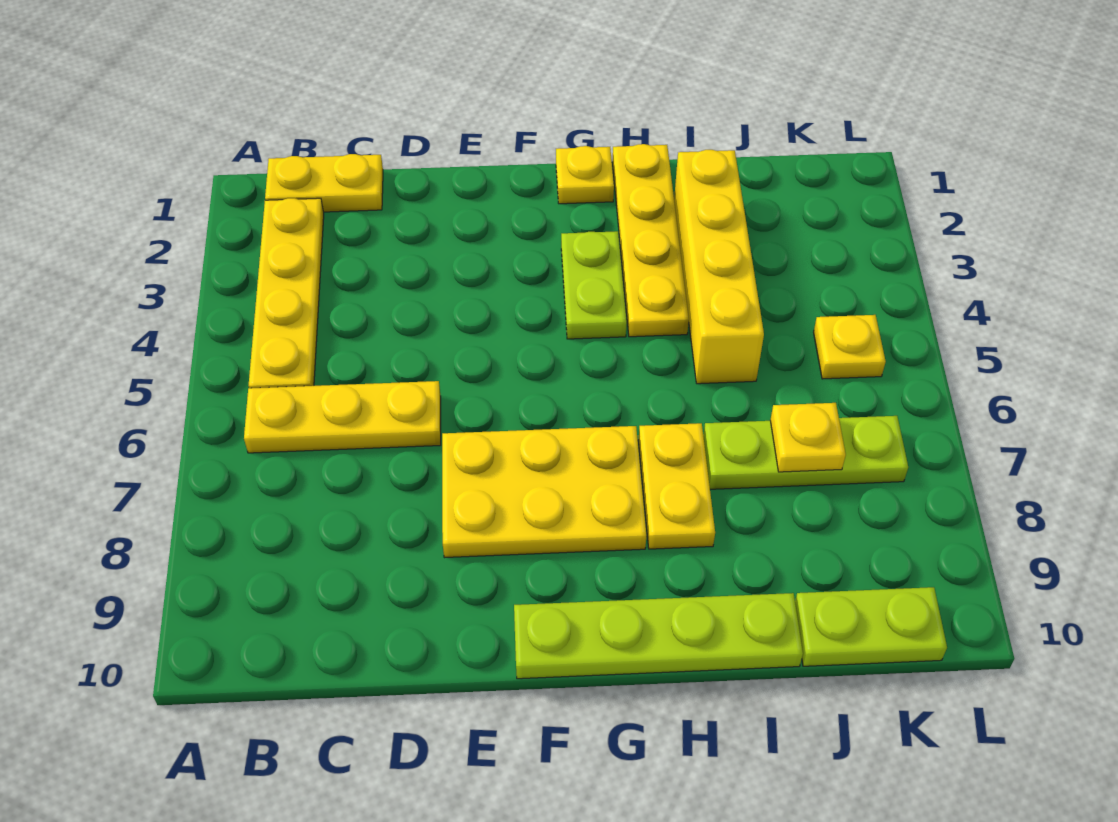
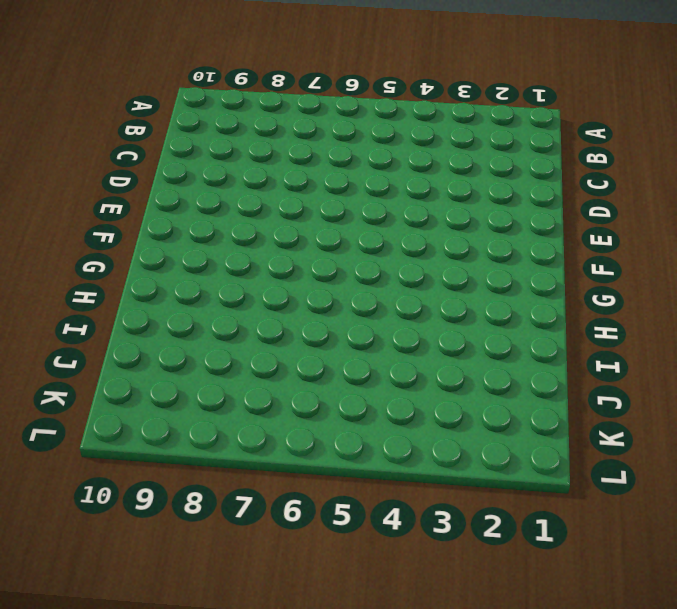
none -> yellow 1x2 plate [265,154,383,212]
none -> yellow 1x4 plate [249,198,324,388]
none -> yellow 1x3 plate [244,381,441,453]

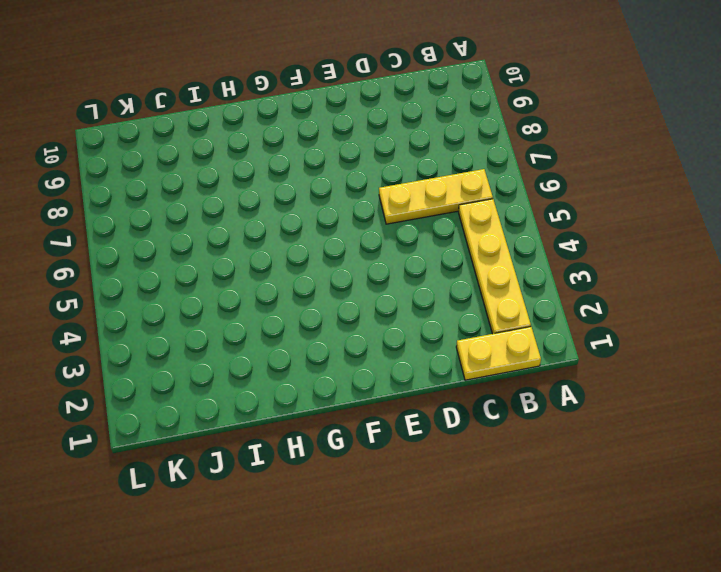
none -> yellow 2x3 plate [442,426,646,558]
none -> lime 1x4 plate [514,593,803,679]
none -> yellow 1x1 plate [556,146,614,204]

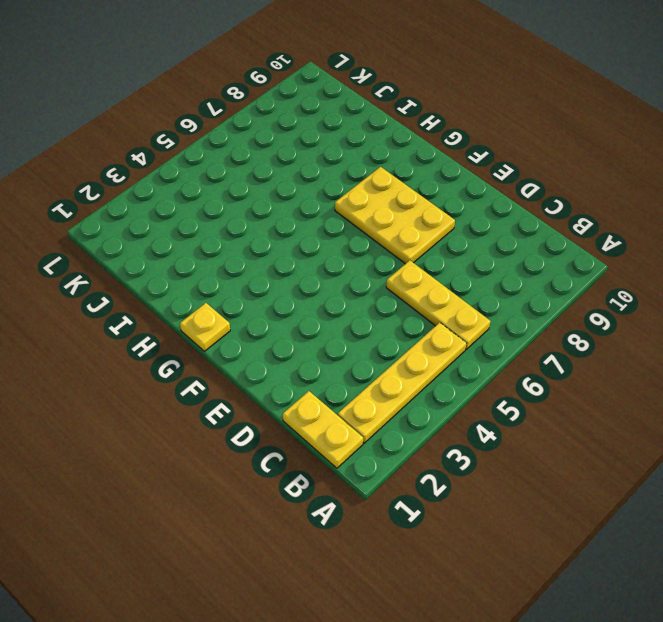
none -> lime 1x4 plate [514,593,803,679]
none -> lime 1x2 plate [561,231,627,339]
none -> yellow 1x4 plate [612,144,689,337]

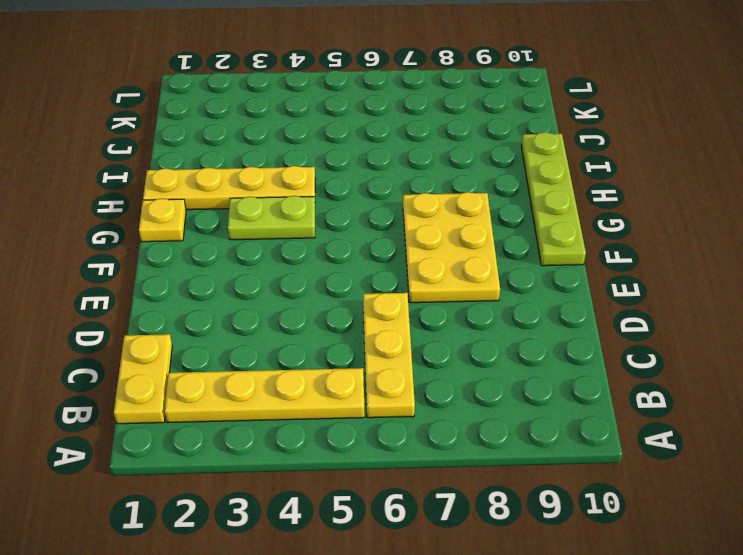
none -> yellow 1x2 plate [638,423,715,549]
none -> yellow 1x4 brick [674,150,764,384]
none -> lime 1x3 plate [703,416,908,489]

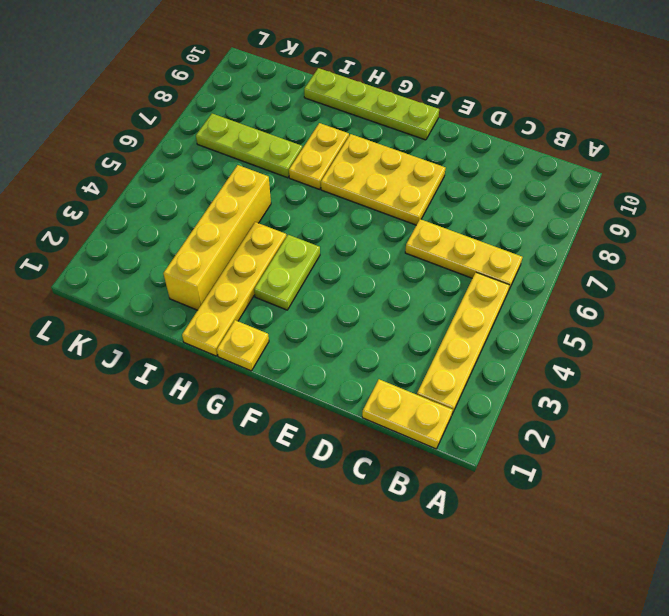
none -> lime 1x2 plate [795,587,947,666]
none -> yellow 1x1 plate [814,315,886,379]
none -> yellow 1x1 plate [770,403,846,472]

